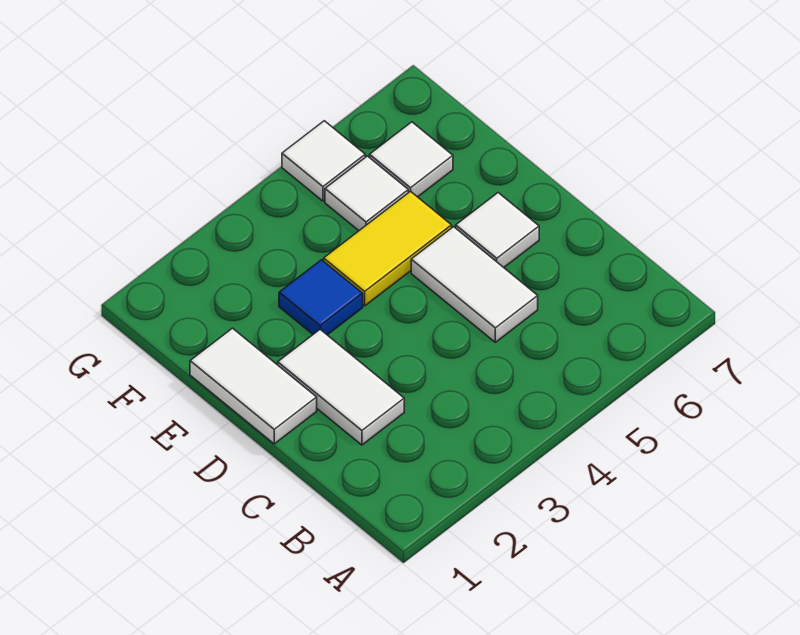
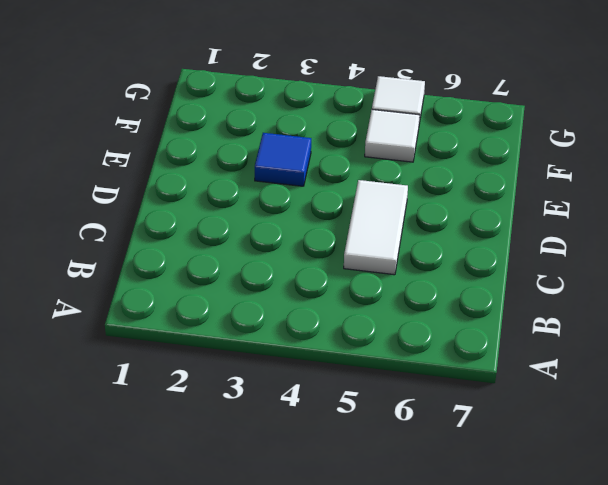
none -> white 1x2 tile [278,329,404,445]
none -> white 1x2 tile [190,328,317,444]

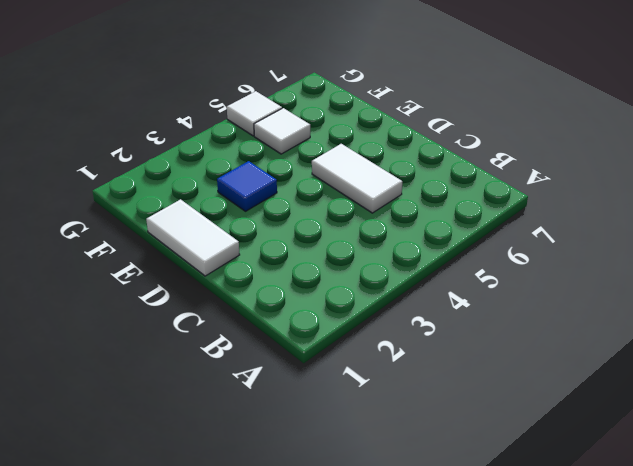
none -> white 1x2 tile [278,329,404,445]
none -> white 1x1 tile [456,193,539,267]

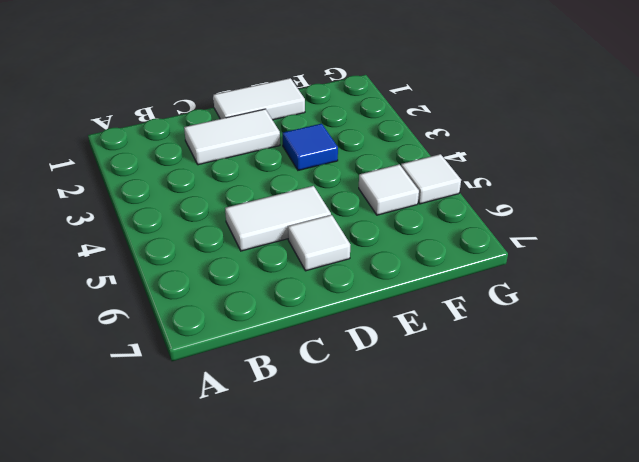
none -> yellow 1x2 tile [324,191,452,306]
none -> white 1x1 tile [370,122,453,197]

